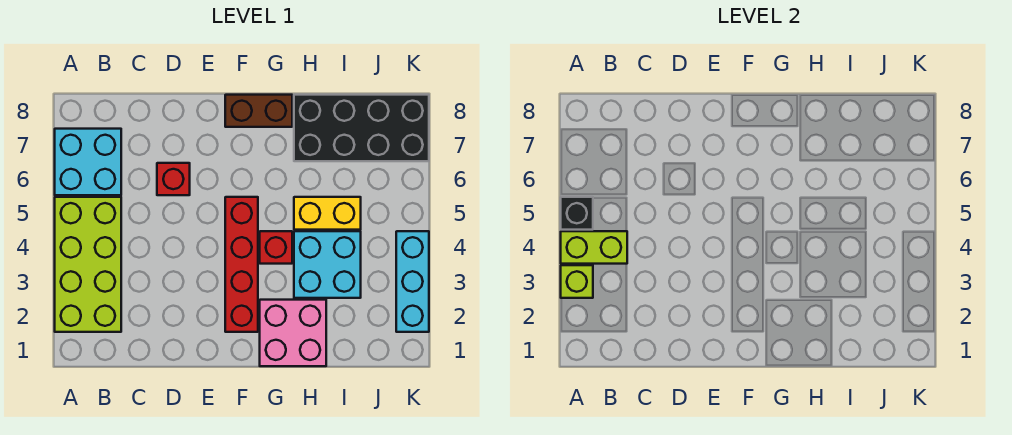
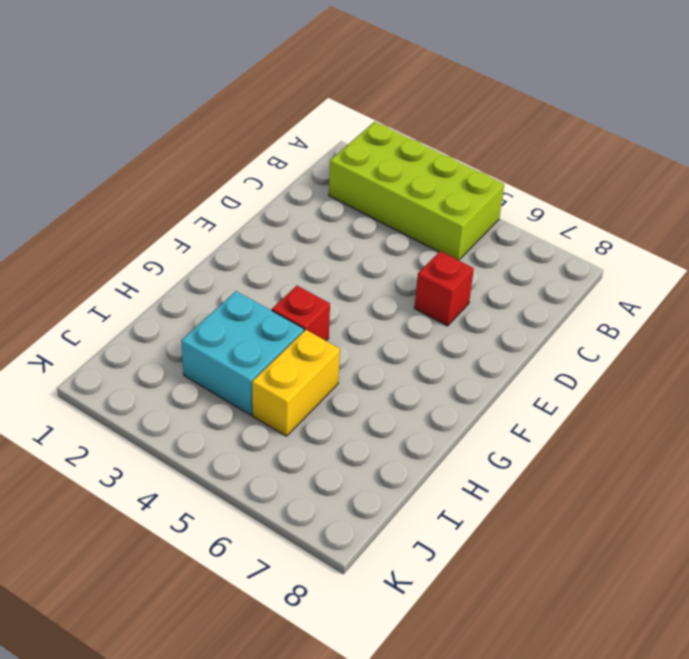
none -> cyan 2x2 brick [55,129,121,195]
none -> red 1x4 brick [225,197,258,332]
none -> brown 1x2 brick [225,95,292,127]

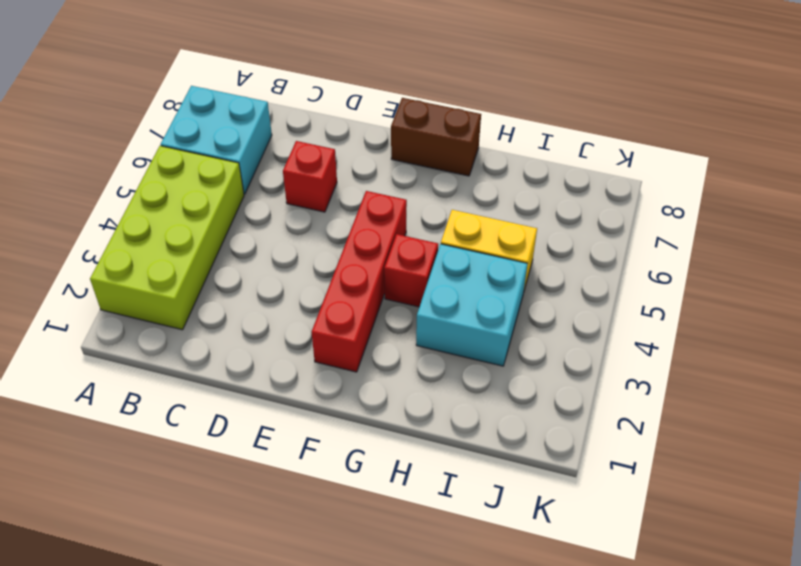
none -> pink 2x2 brick [260,300,326,366]
none -> black 2x4 brick [294,95,429,161]
none -> cyan 1x3 brick [396,231,429,332]

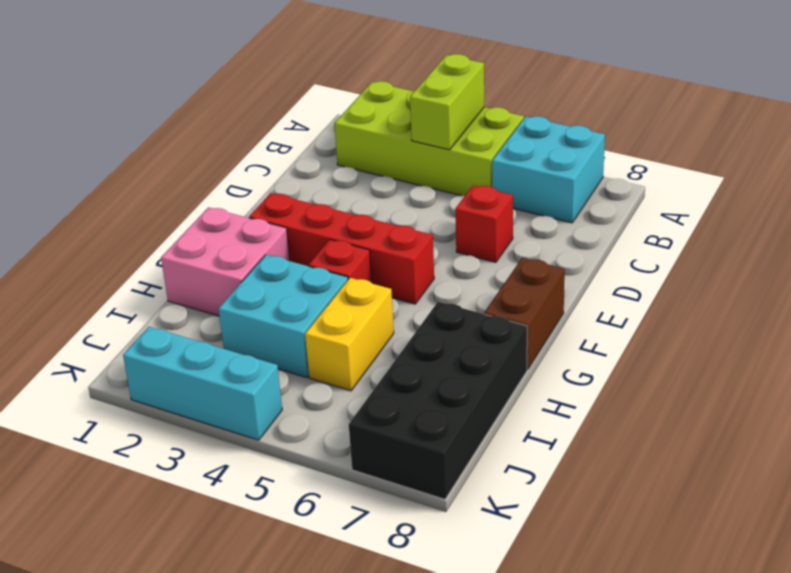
none -> lime 1x1 brick [561,265,593,298]
none -> black 1x1 brick [561,197,593,230]

